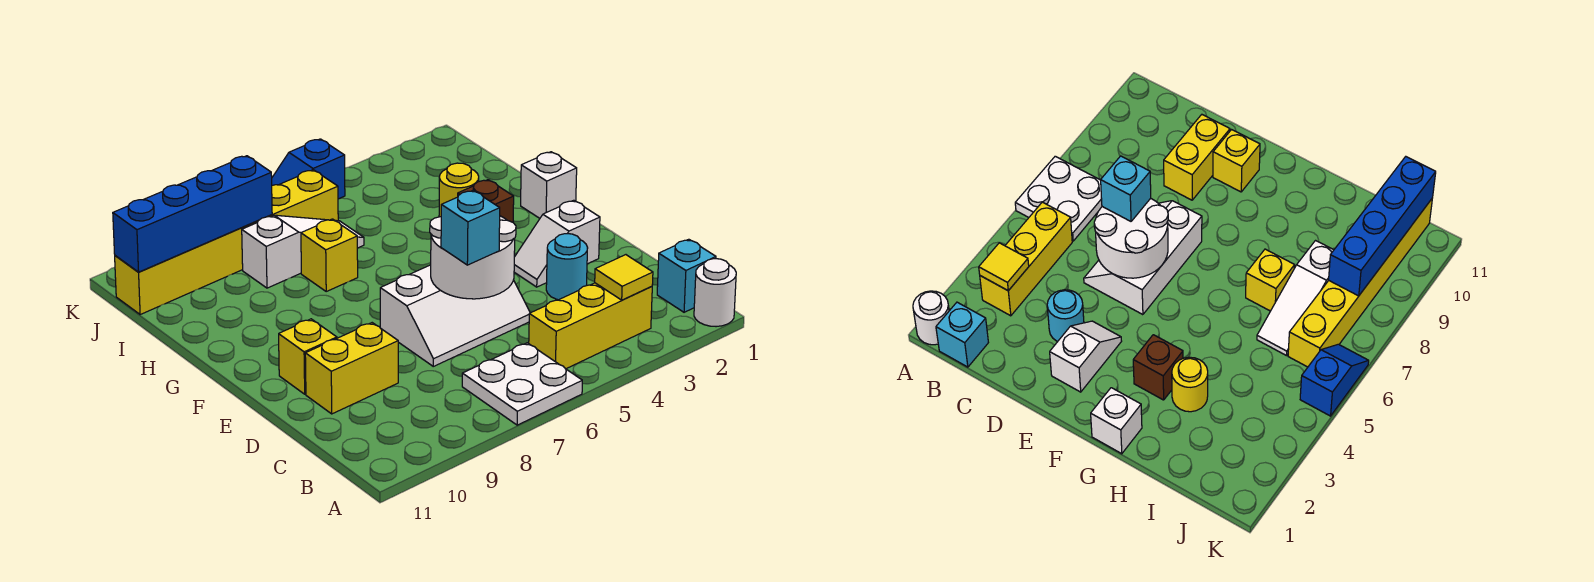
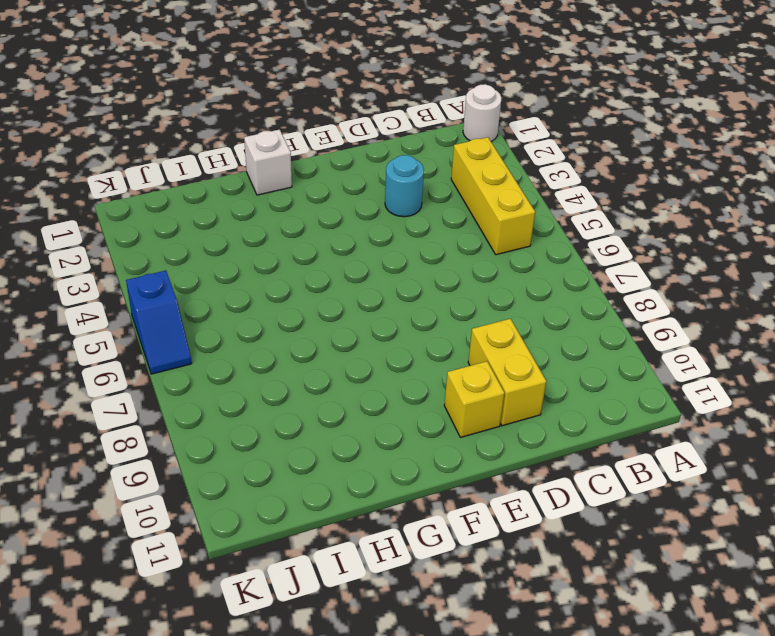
none -> white 2x2 plate [462,343,582,425]
none -> cyan 1x1 brick [657,239,716,312]
none -> white 2x3 slope [380,265,530,366]

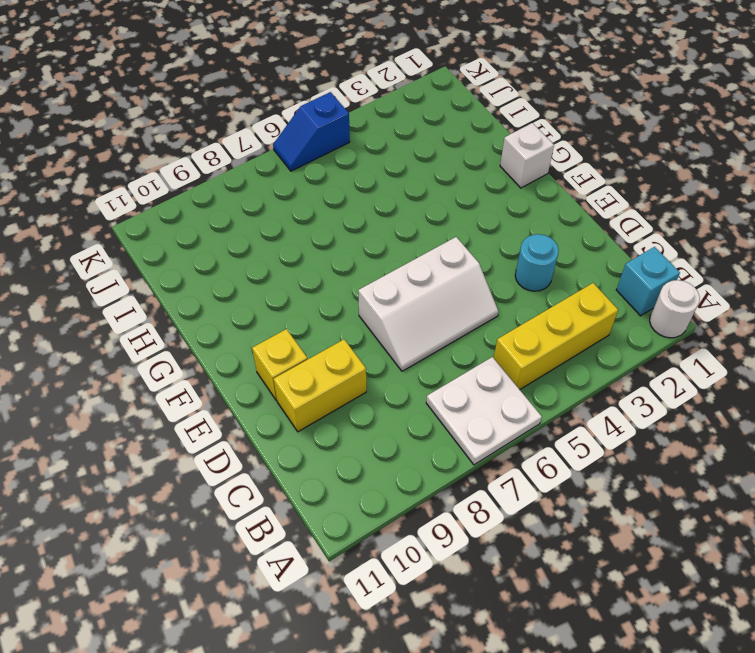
none -> white 1x2 slope [514,200,600,287]
none -> brown 1x1 brick [458,180,514,222]
none -> yellow 1x1 round brick [439,163,479,217]

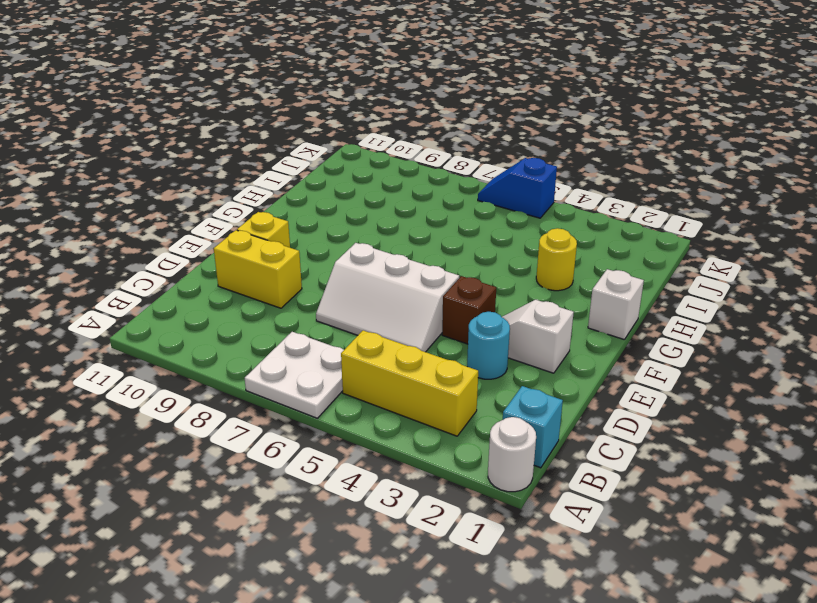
brown 1x1 brick [442,276,496,344] -> brown 1x1 brick moved to [458,180,514,222]
none -> yellow 1x1 brick [301,219,358,291]
none -> white 1x3 slope [242,215,364,288]
none -> yellow 1x6 brick [115,170,338,315]

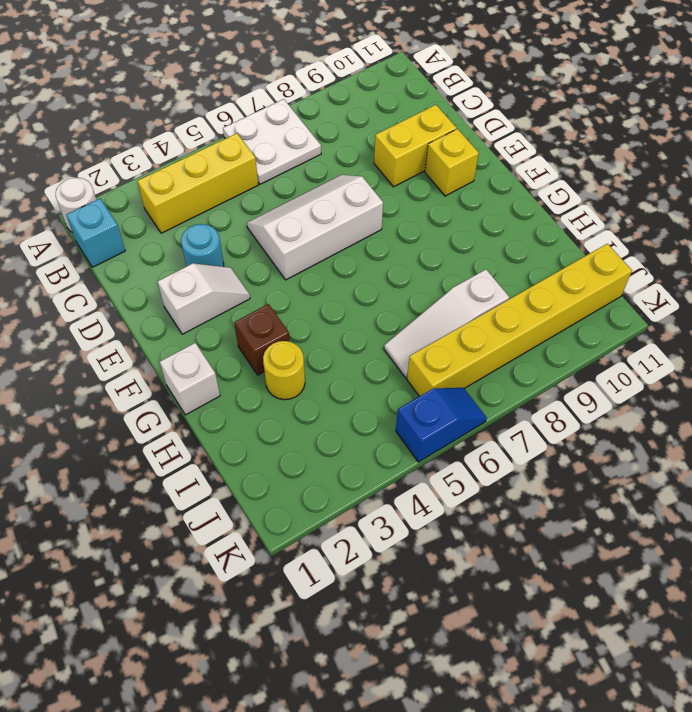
none -> yellow 1x1 brick [301,219,358,291]
none -> yellow 1x1 tile [595,255,653,300]
none -> white 2x2 round brick [430,216,516,299]

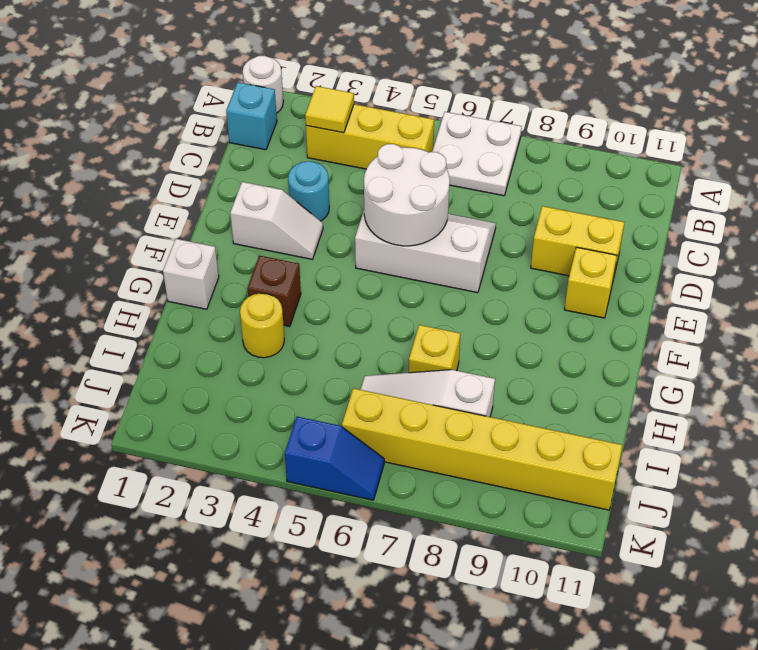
none -> blue 1x4 brick [113,156,272,272]
none -> cyan 1x1 brick [441,190,500,265]

